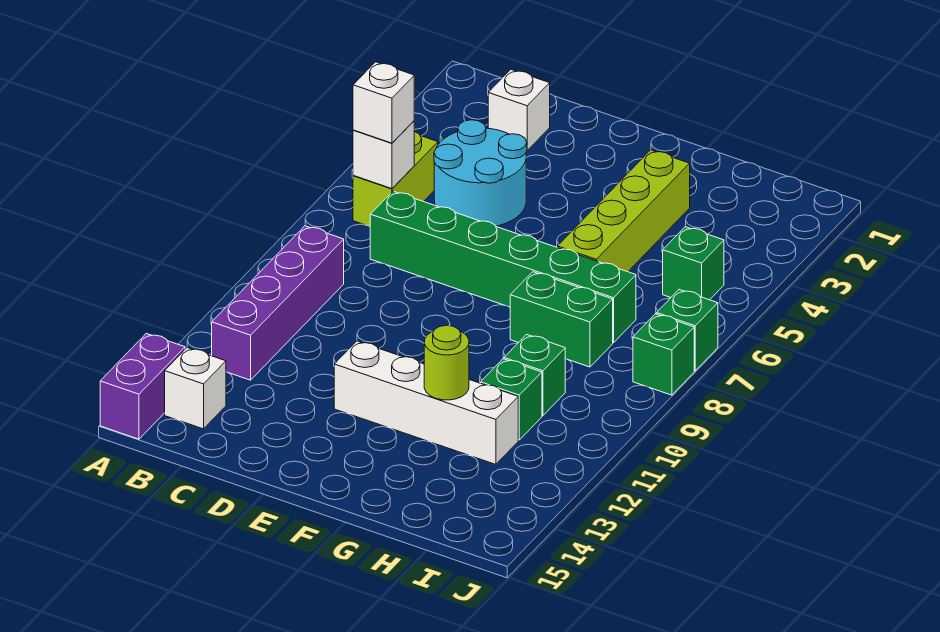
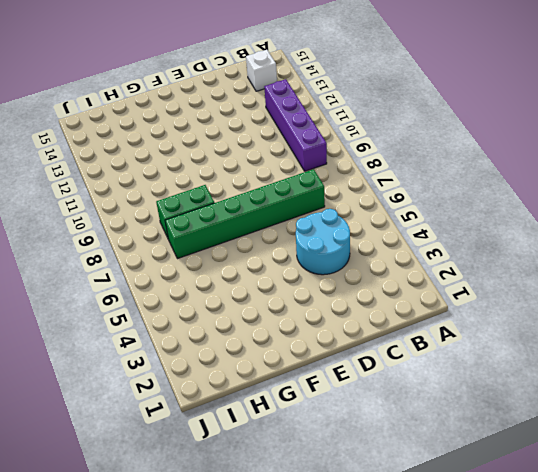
none -> purple 1x2 brick [100,334,185,439]
none -> lime 1x2 brick [353,131,438,227]
none -> white 1x1 brick [488,70,550,151]

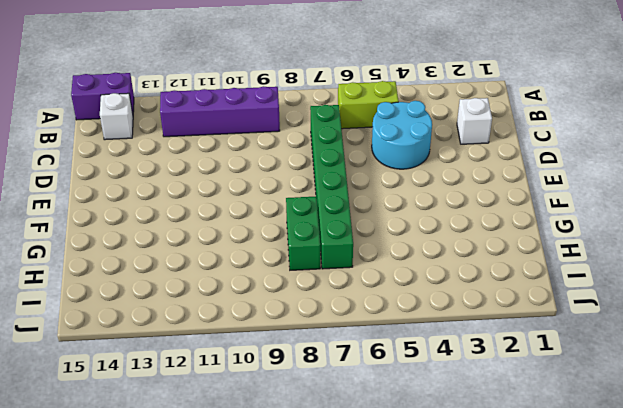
none -> white 1x4 brick [334,341,518,464]
none -> lime 1x4 brick [557,150,690,272]
none -> green 1x1 brick [504,334,565,416]

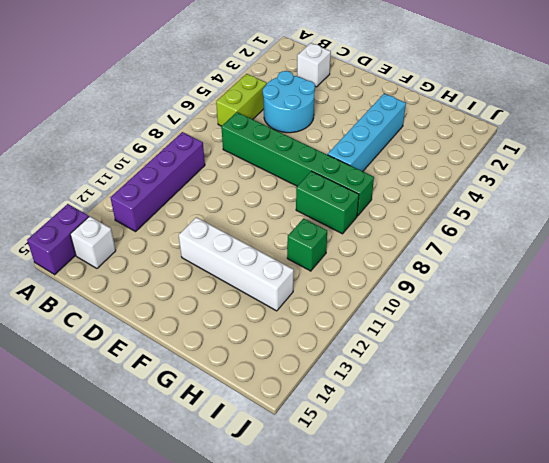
cyan 1x4 brick [328,94,406,171] -> lime 1x4 brick [557,150,690,272]
none -> green 1x1 brick [481,359,542,440]
none -> green 1x1 brick [663,227,724,300]
none -> green 1x1 brick [657,290,718,371]

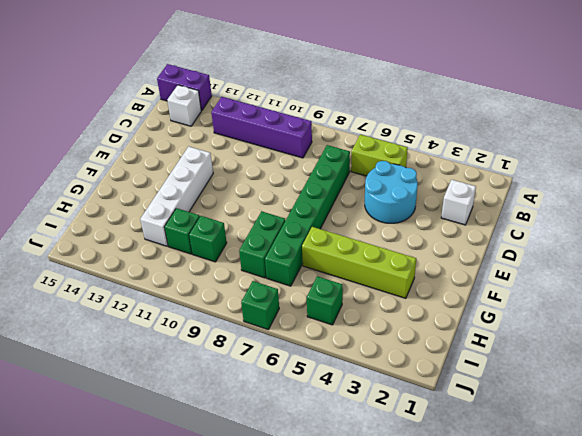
none -> green 1x1 brick [633,314,694,395]
none -> white 1x1 brick [353,121,414,189]
none -> lime 1x1 round brick [424,325,469,400]

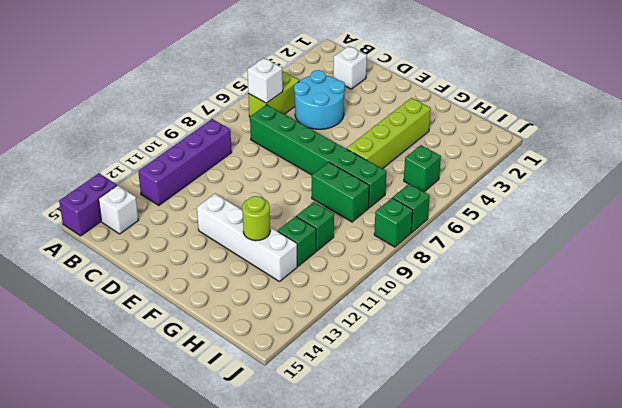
none -> white 1x1 brick [353,62,414,143]

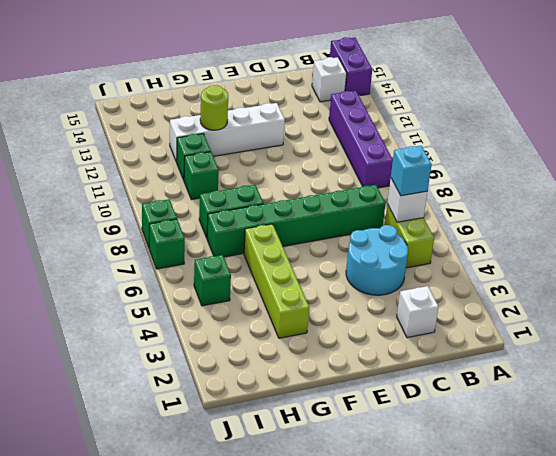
cyan 1x1 brick [391,146,432,196] -> white 1x1 brick [353,62,414,143]

